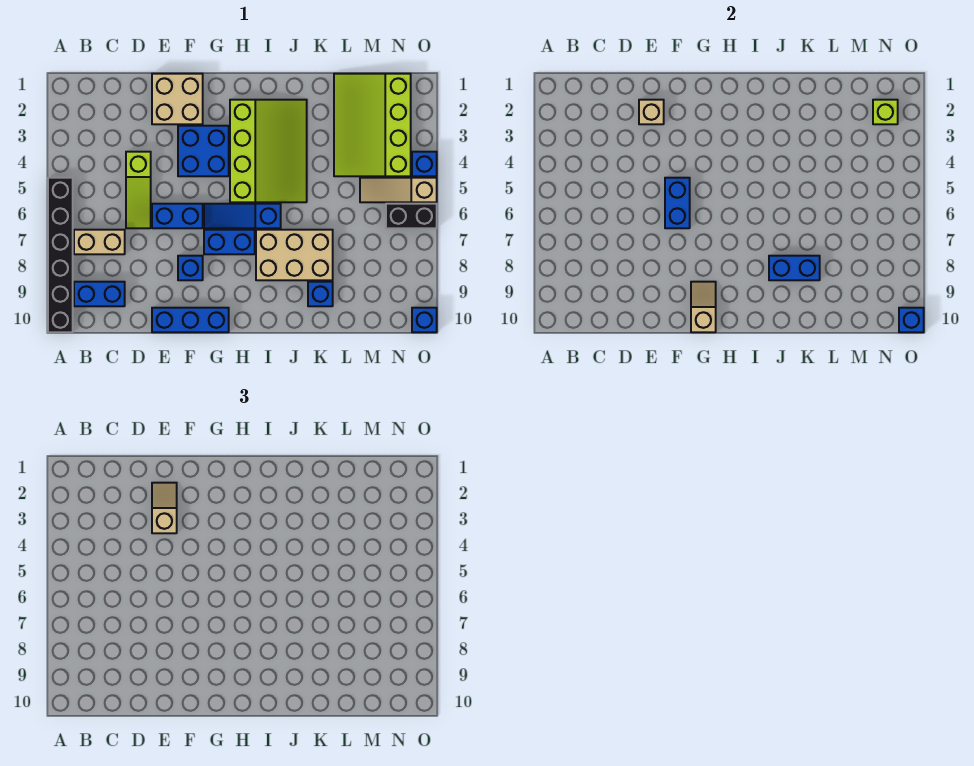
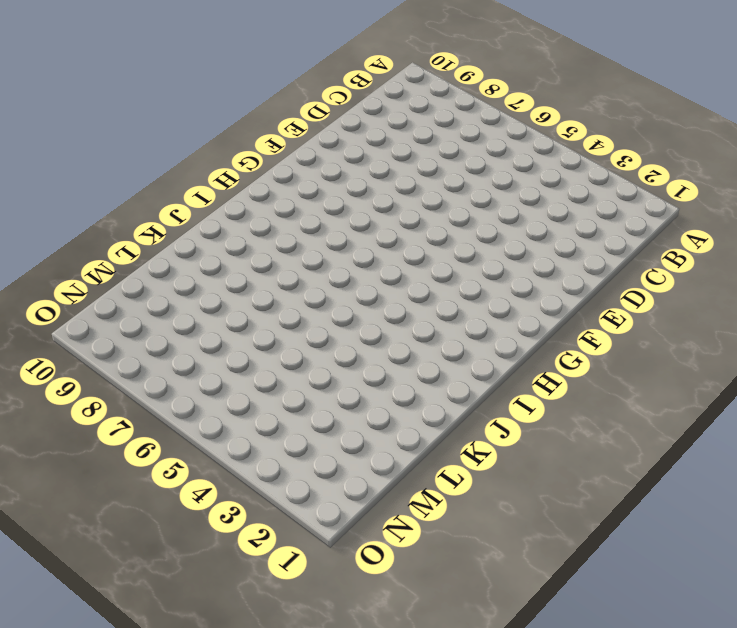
none -> black 1x6 brick [48,178,73,332]
none -> tan 1x2 brick [74,230,125,254]
none -> blue 1x2 brick [74,282,125,306]

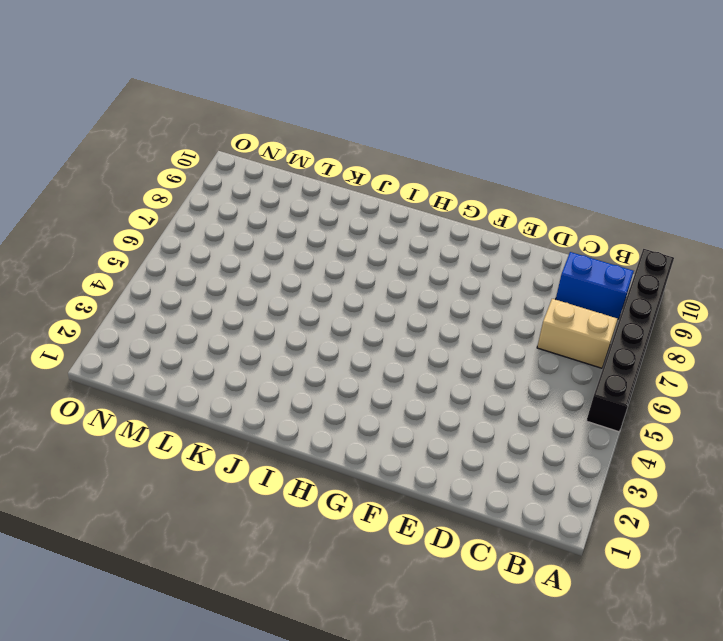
none -> lime 1x3 slope [126,152,151,228]
none -> tan 2x2 brick [152,74,203,124]
none -> blue 1x2 brick [152,204,203,228]

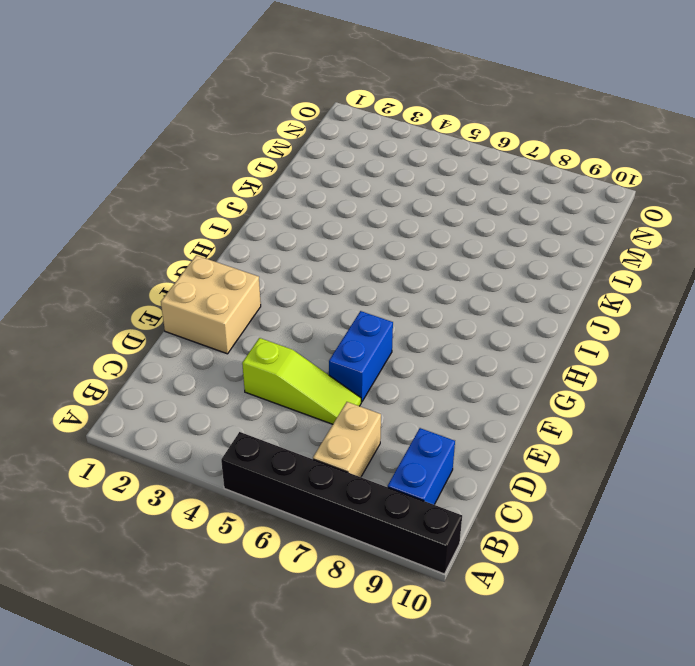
none -> blue 1x3 brick [152,308,229,332]
none -> blue 2x2 brick [178,126,229,176]
none -> blue 1x1 brick [178,256,203,280]

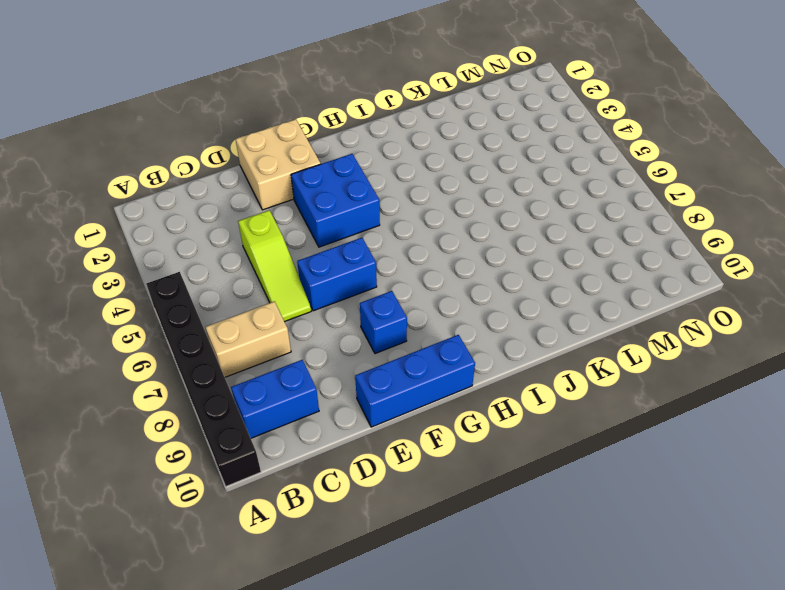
none -> blue 1x3 slope [204,204,281,228]
none -> blue 1x2 brick [204,230,255,254]
none -> lime 3x4 slope [230,100,307,202]

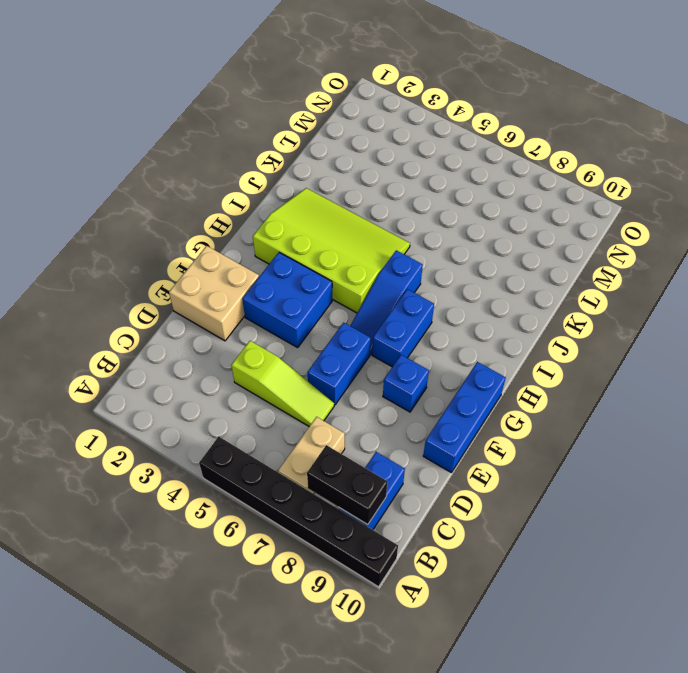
black 1x2 brick [307,445,387,525] -> black 1x2 brick turned to [386,204,437,228]
none -> tan 2x3 brick [256,230,333,280]
none -> blue 1x1 brick [308,282,333,306]
none -> lime 3x4 slope [334,74,411,176]

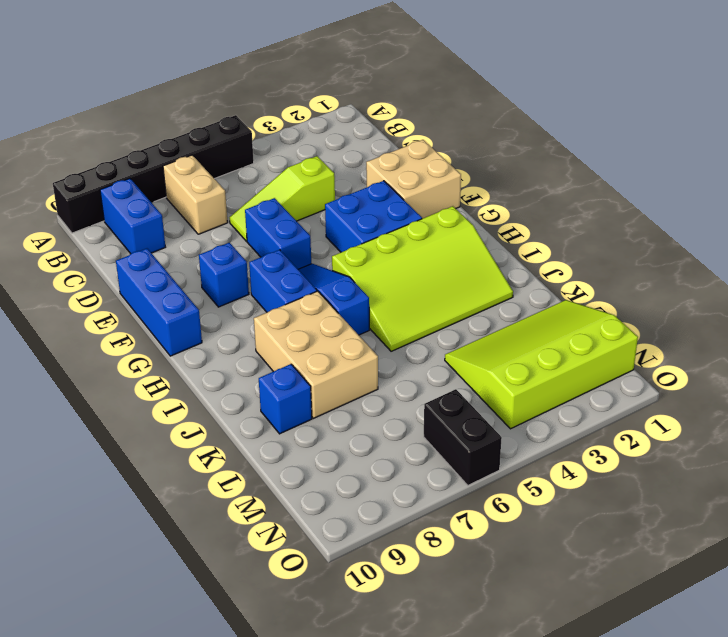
none -> tan 1x3 slope [360,178,437,202]
none -> blue 1x1 brick [412,152,437,176]
none -> blue 1x1 brick [412,308,437,332]

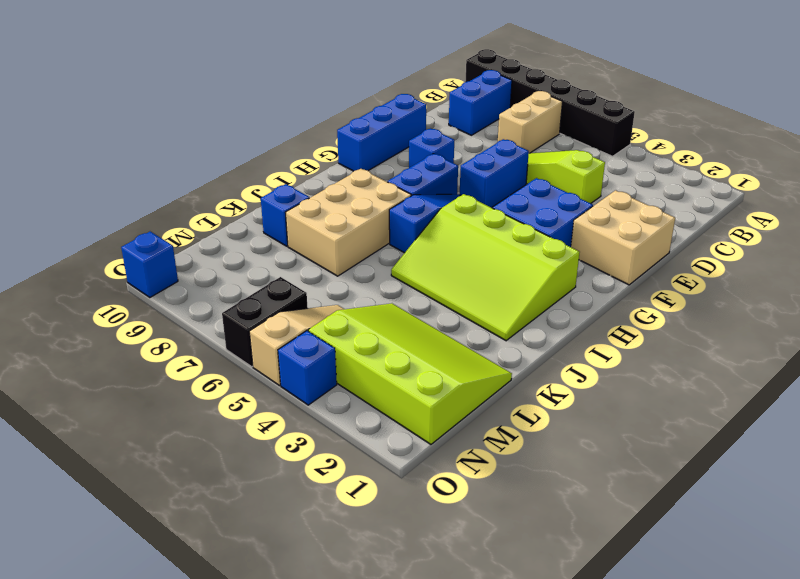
none -> tan 1x1 brick [639,100,664,124]
none -> blue 1x2 brick [665,178,690,228]
none -> tan 1x2 slope [691,282,716,332]

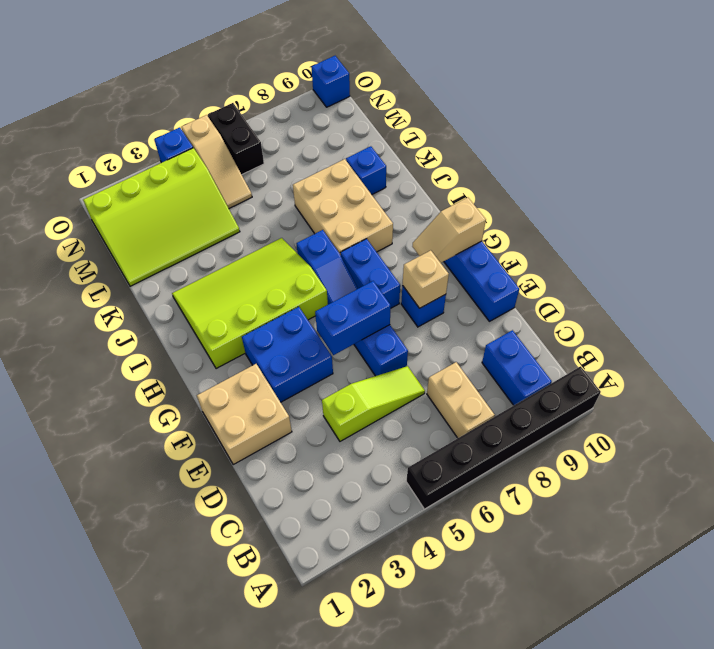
tan 1x1 brick [403,250,449,308] -> tan 1x1 brick moved to [639,100,664,124]
none -> blue 1x2 brick [769,256,820,280]
none -> lime 1x1 brick [873,100,898,124]
none -> blue 1x1 brick [899,308,924,332]

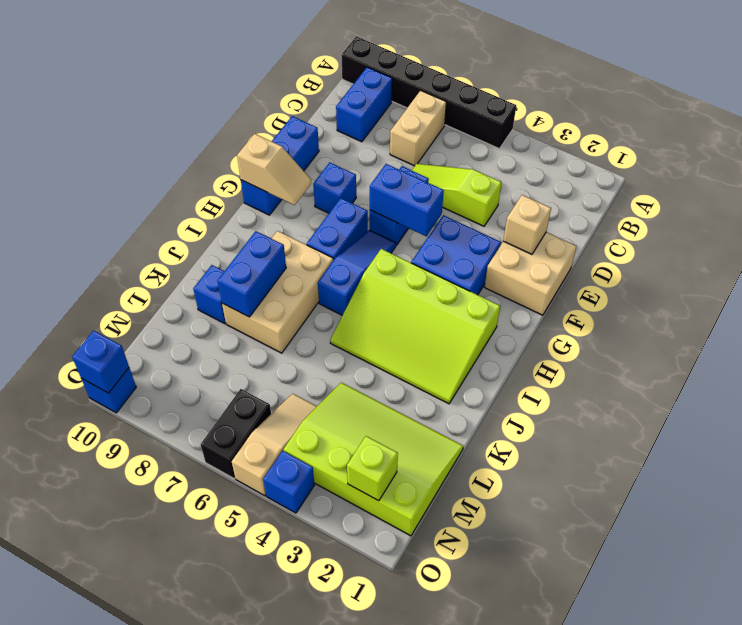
none -> tan 1x2 slope [152,483,177,533]

